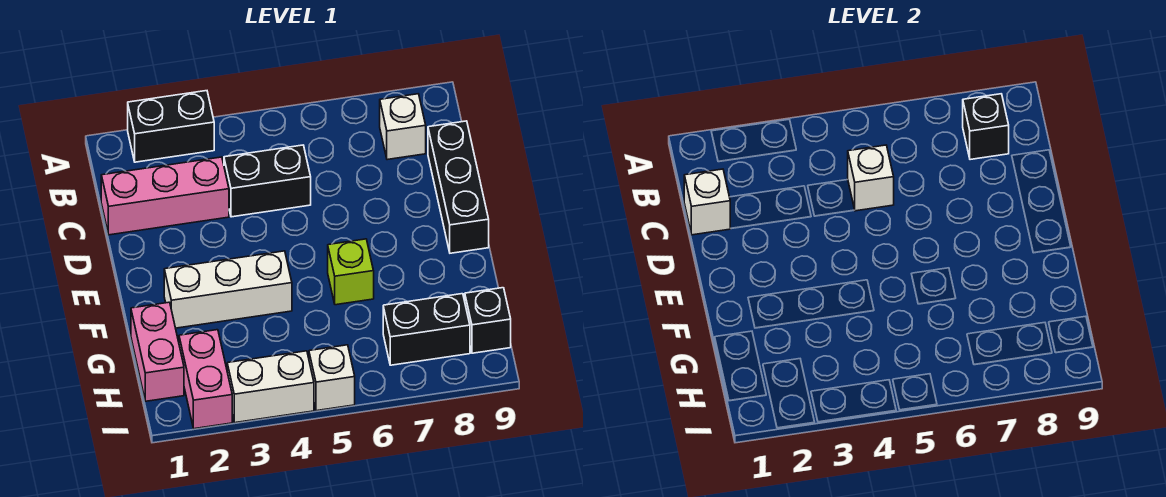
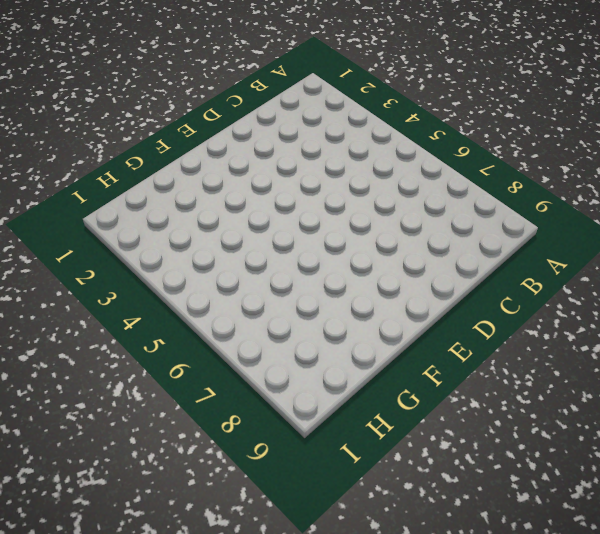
none -> black 1x2 brick [128,91,214,162]
none -> white 1x1 brick [380,94,426,160]
none -> pink 1x3 brick [101,157,229,235]

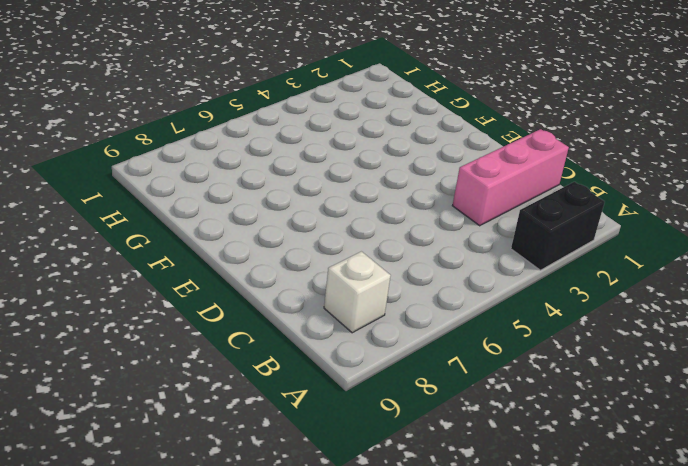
none -> black 1x2 brick [224,145,311,217]
none -> black 1x3 brick [428,121,489,253]
none -> white 1x3 brick [164,251,292,328]

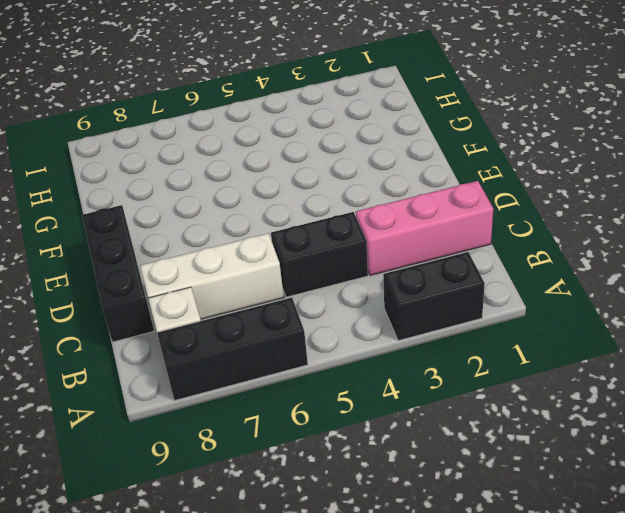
black 1x3 brick [157,298,308,400] -> none
white 1x3 brick [140,233,284,319] -> white 1x3 brick moved to [164,251,292,328]
none -> lime 1x1 brick [328,239,374,305]
none -> pink 1x2 brick [131,302,184,401]
none -> pink 1x2 brick [179,330,232,429]

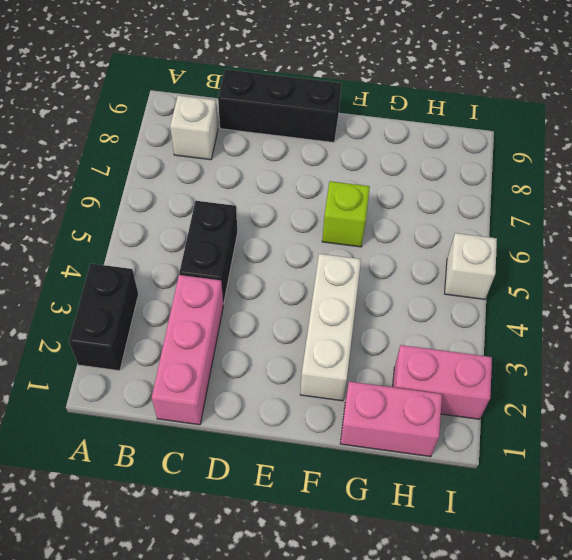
none -> black 1x2 brick [383,294,470,365]
none -> black 1x1 brick [465,288,511,353]
none -> white 1x2 brick [227,351,314,423]

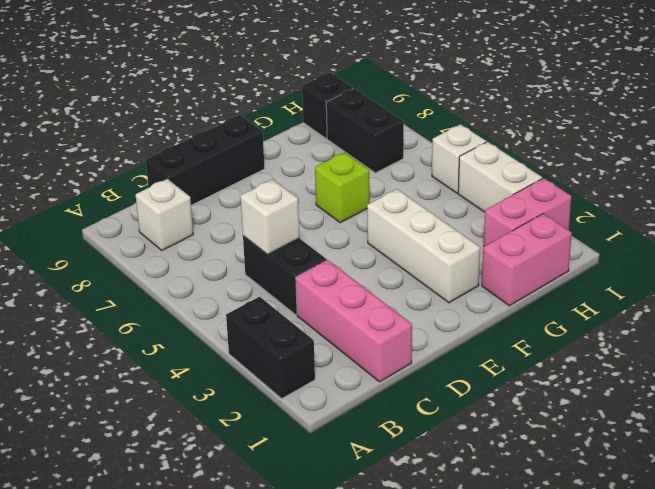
none -> black 1x1 brick [963,94,1009,160]
none -> white 1x1 brick [684,169,731,235]

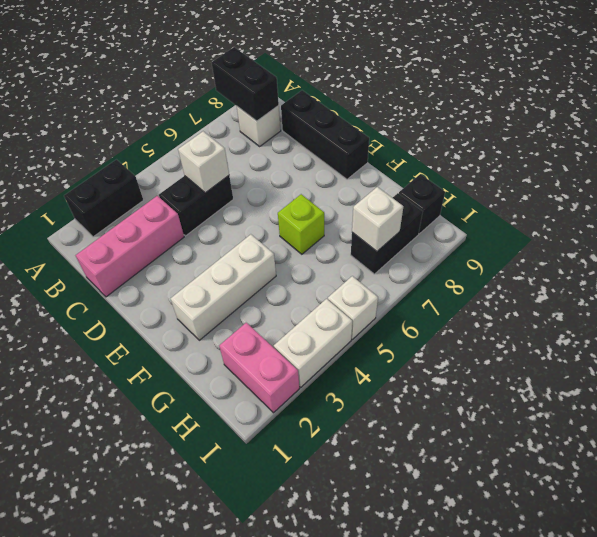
black 1x2 brick [212,47,279,121] -> black 1x1 brick [963,94,1009,160]
white 1x1 brick [352,187,403,251] -> white 1x1 brick moved to [684,169,731,235]
none -> pink 1x2 brick [131,302,184,401]

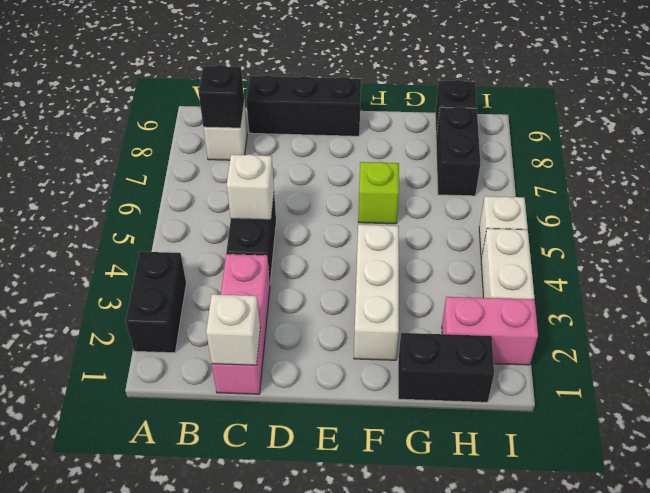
black 1x2 brick [398,333,494,402] -> pink 1x2 brick [131,302,184,401]

